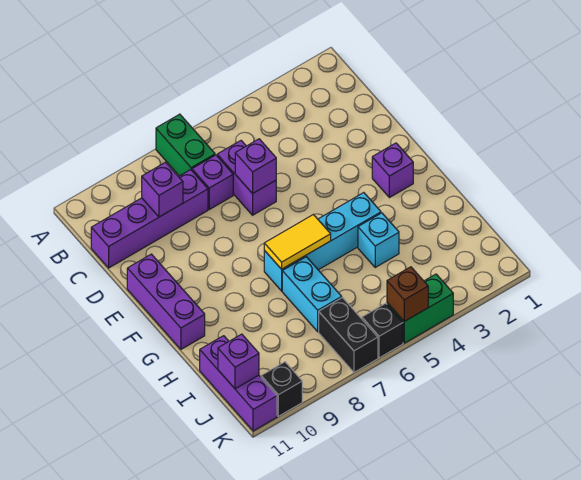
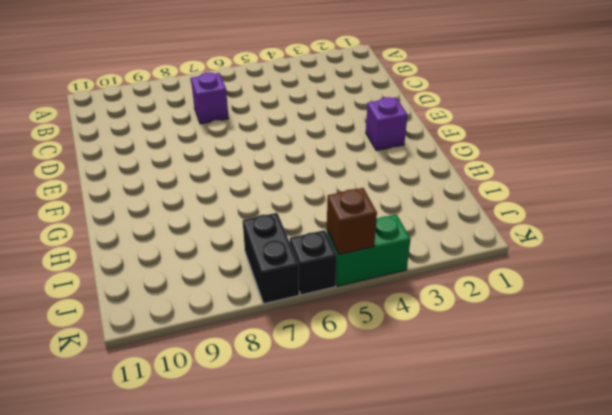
none -> green 1x2 brick [156,114,215,176]
none -> purple 1x2 brick [217,141,276,215]
none -> purple 1x4 brick [91,170,208,268]

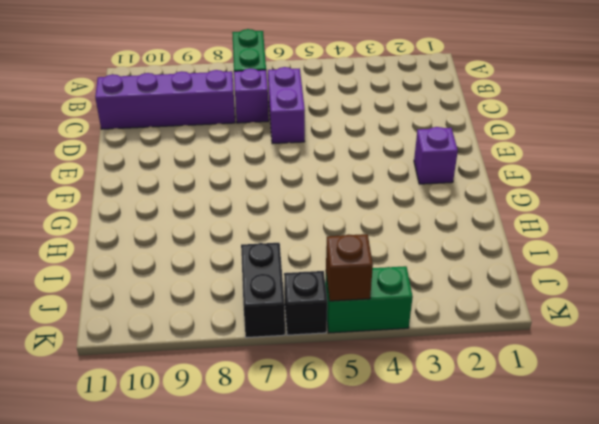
none -> purple 1x3 brick [127,254,205,349]
none -> cyan 1x4 brick [264,193,381,291]
none -> cyan 1x1 brick [358,213,399,267]

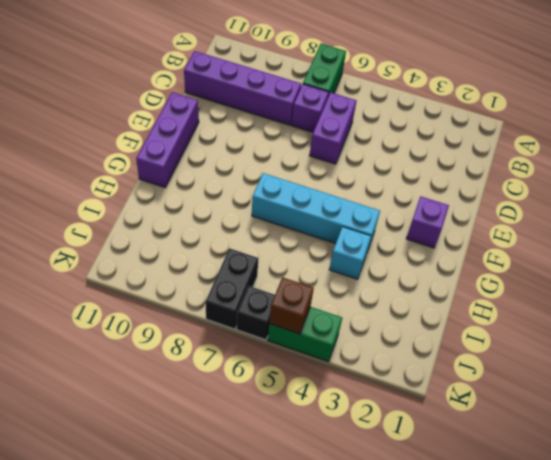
none -> cyan 1x2 brick [282,257,342,332]
none -> purple 1x3 brick [200,336,277,431]
none -> black 1x1 brick [261,362,302,416]

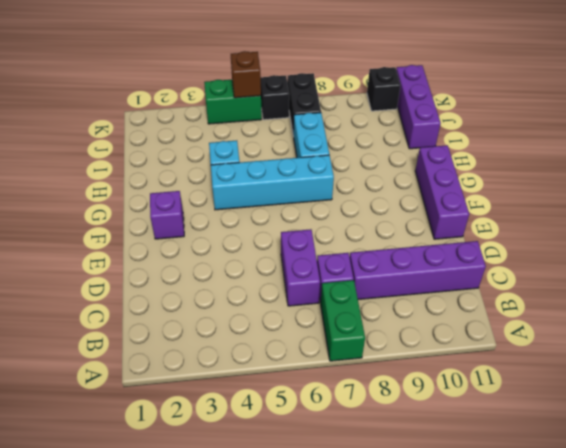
none -> purple 1x1 brick [142,162,183,217]
none -> purple 1x1 brick [235,139,276,194]
none -> yellow 1x2 tile [264,215,331,269]

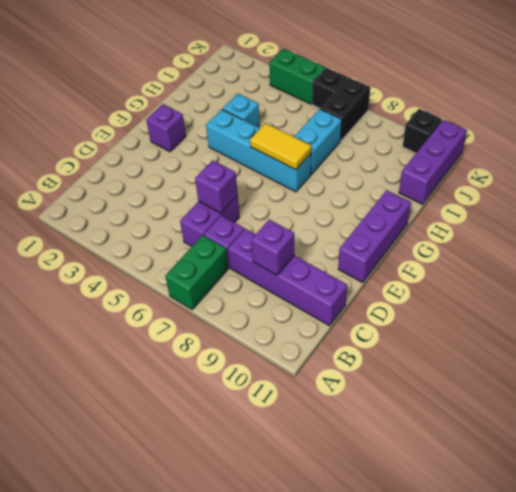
none -> purple 1x1 brick [218,334,259,389]
none -> brown 1x1 brick [387,267,428,321]

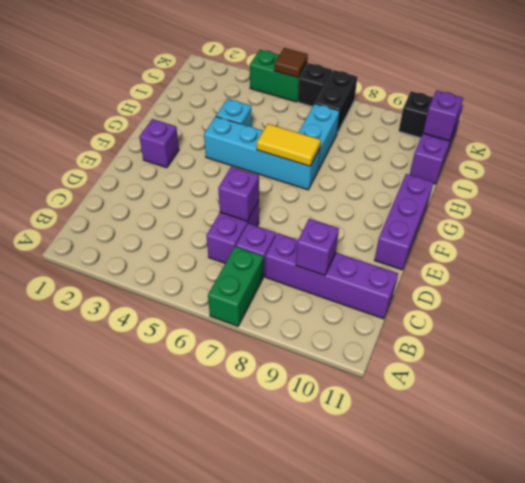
brown 1x1 tile [274,48,308,78] -> brown 1x1 brick [387,267,428,321]

